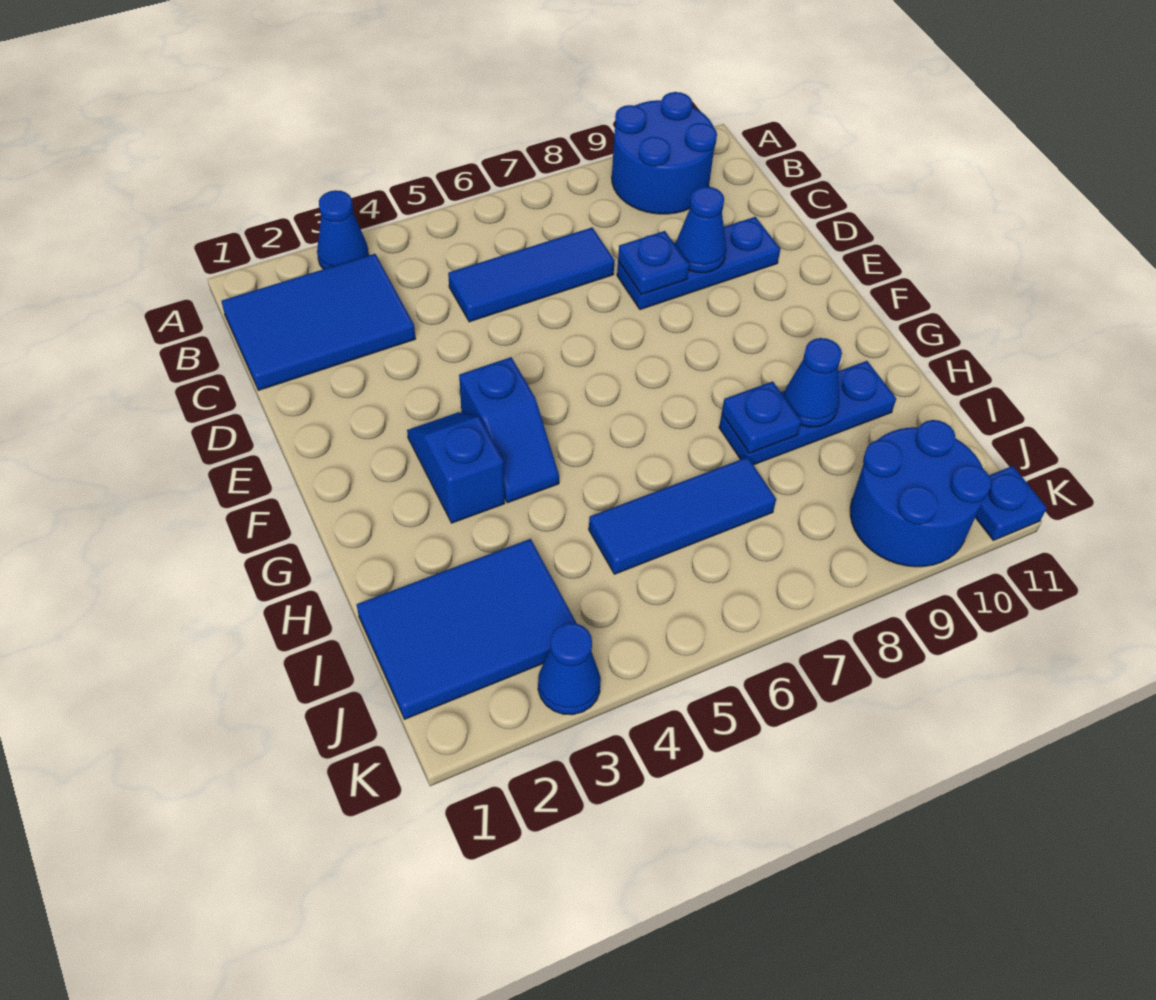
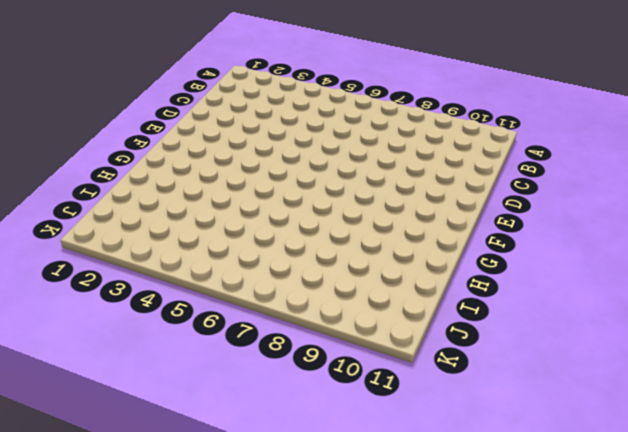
none -> blue 1x1 cone [317,190,369,269]
none -> blue 2x2 round brick [612,92,717,214]
none -> blue 2x3 tile [221,254,416,390]

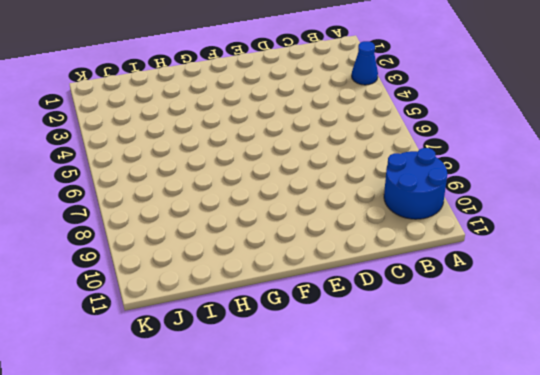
none -> blue 2x3 tile [221,254,416,390]
none -> blue 1x3 tile [448,228,615,322]
none -> blue 1x3 plate [617,217,780,310]

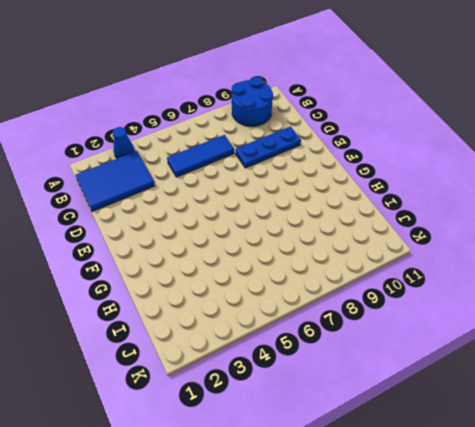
none -> blue 1x2 slope [407,412,505,523]
none -> blue 1x2 slope [459,357,559,503]
none -> blue 1x3 plate [719,361,896,465]

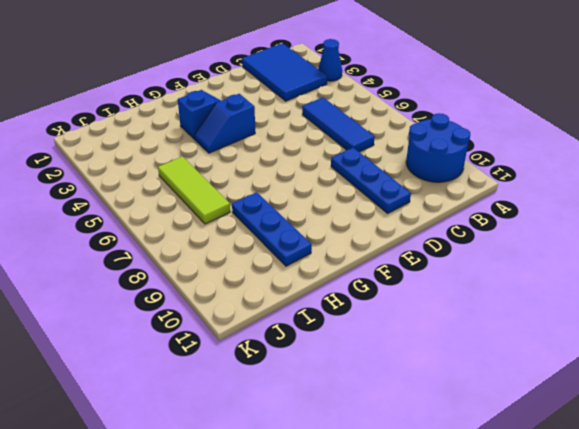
lime 1x3 tile [158,156,230,224] -> blue 1x3 tile [589,457,776,574]
none -> blue 2x3 tile [356,539,576,719]
none -> blue 2x2 round brick [850,420,991,567]
none -> blue 1x1 cone [538,623,601,715]

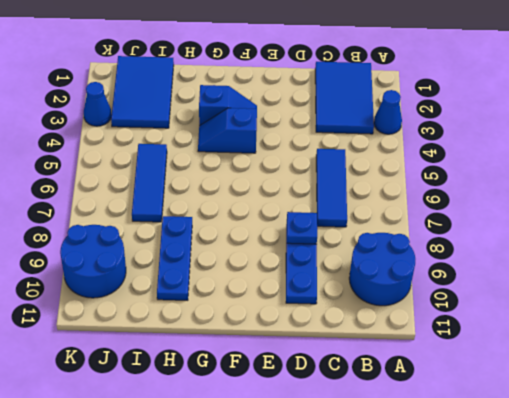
none -> blue 1x1 plate [975,466,1047,540]
none -> blue 1x1 cone [675,187,726,273]
none -> blue 1x1 plate [722,381,801,453]

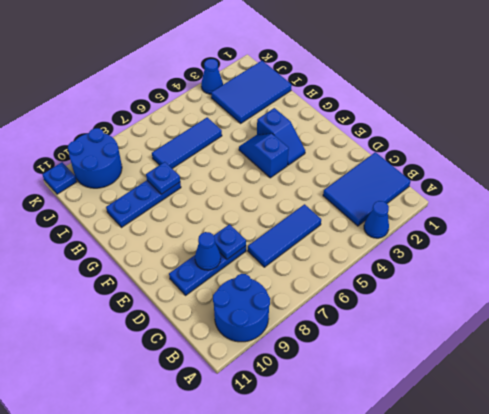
none -> blue 1x1 cone [784,338,842,427]

